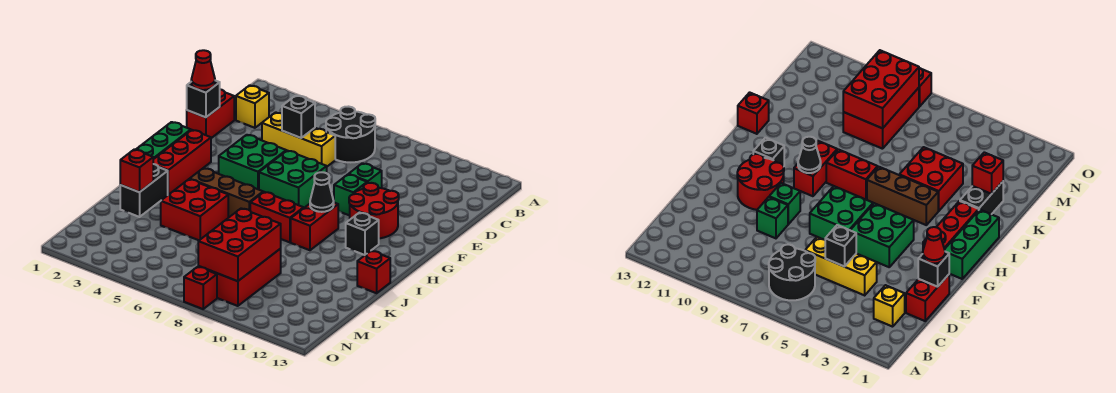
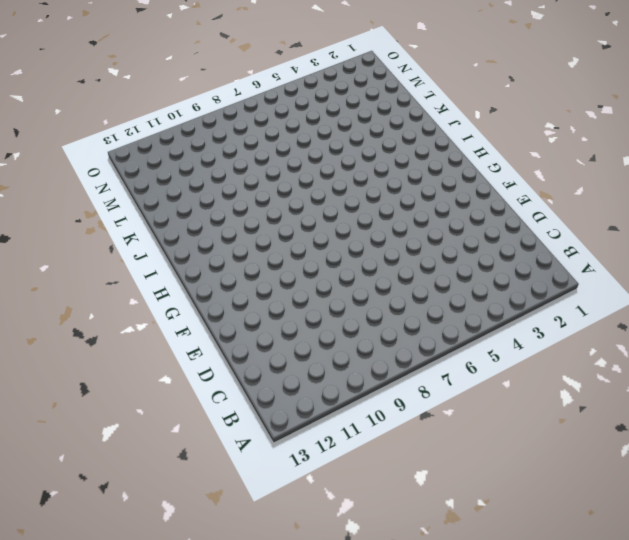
none -> black 2x2 round brick [326,107,375,162]
none -> yellow 1x1 brick [236,85,269,128]
none -> red 1x2 brick [187,89,234,138]

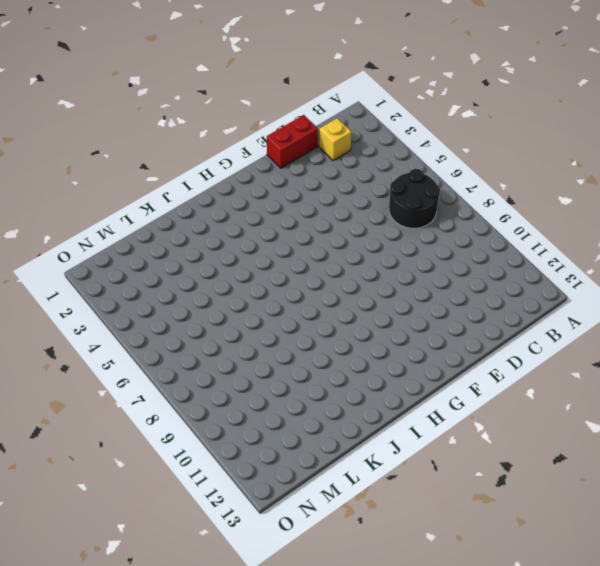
none -> yellow 1x3 brick [262,112,335,166]
none -> green 1x1 brick [349,163,382,188]
none -> green 2x2 brick [219,135,286,190]

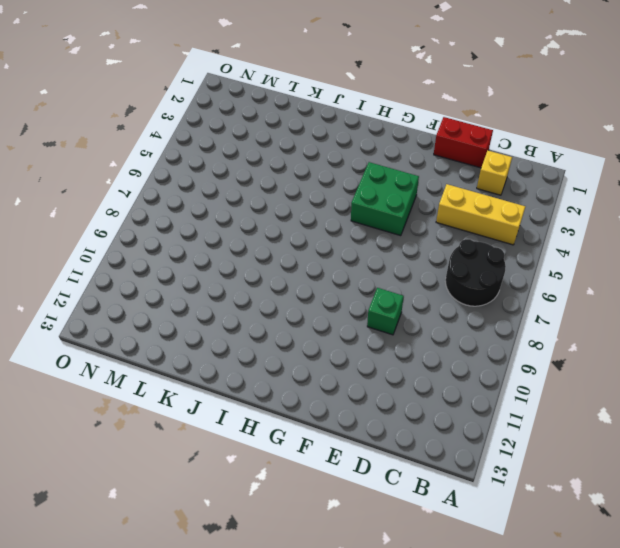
yellow 1x3 brick [436,184,525,245] -> yellow 1x3 brick turned to [262,112,335,166]
none -> green 2x2 brick [259,151,327,208]
none -> green 1x1 brick [334,174,367,216]
none -> red 2x2 round brick [349,183,399,238]

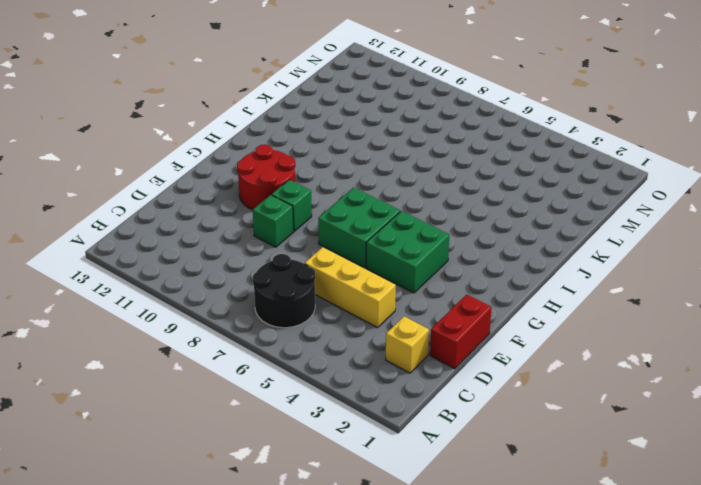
none -> green 1x3 brick [136,122,191,159]
none -> red 1x3 brick [153,130,211,195]
none -> red 1x2 brick [291,203,338,250]

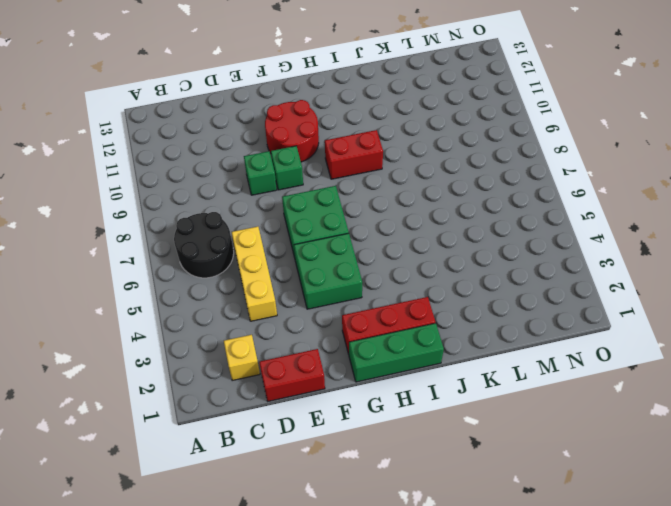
none -> black 1x1 brick [346,213,379,255]
none -> brown 1x3 brick [190,168,263,218]
none -> red 1x2 brick [250,192,303,242]

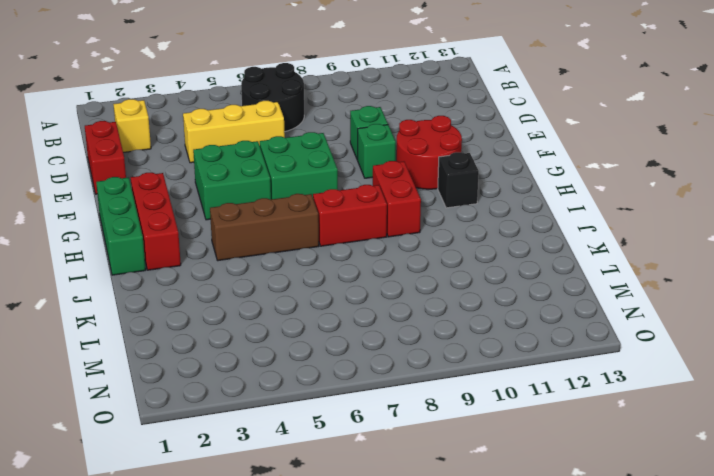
none -> black 1x2 brick [120,164,168,217]
none -> red 2x2 brick [161,179,228,240]
none -> red 1x1 brick [357,251,390,293]

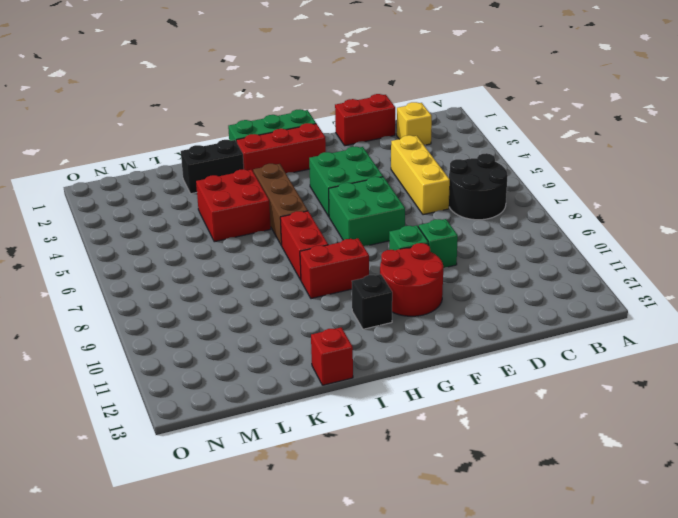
none -> red 2x3 brick [198,249,281,306]
none -> red 1x1 brick [184,267,217,309]
none -> black 1x1 brick [282,96,315,138]

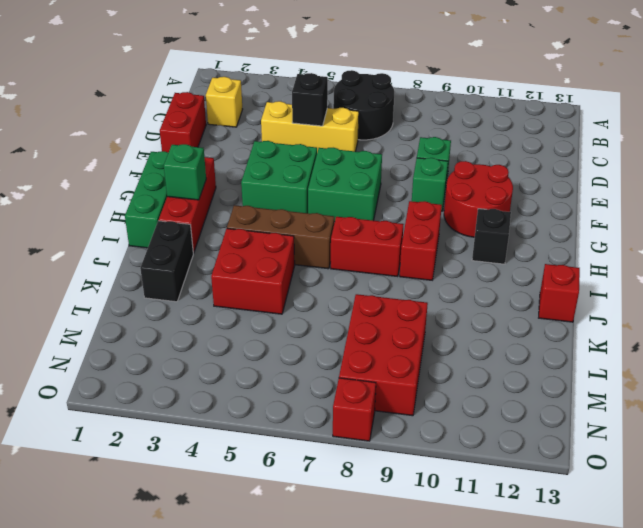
green 1x1 brick [164,144,206,200] -> none
none -> black 1x1 brick [187,81,220,117]
none -> black 1x1 cone [310,172,334,212]
none -> red 1x1 brick [120,150,153,192]

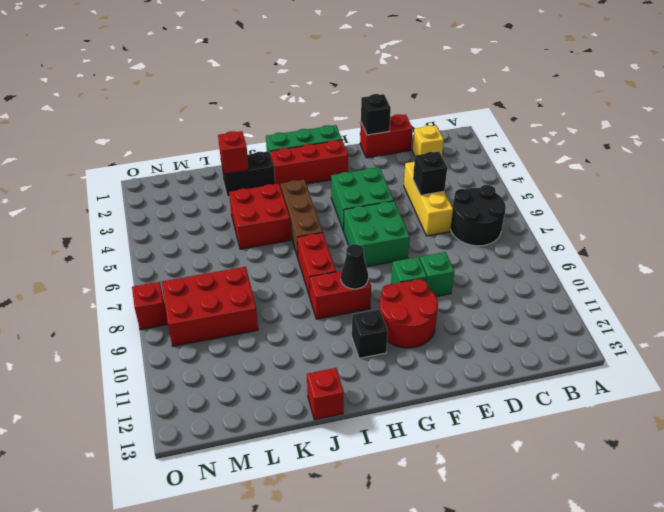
none -> red 2x3 brick [198,208,281,281]
none -> red 1x1 cone [191,50,215,90]

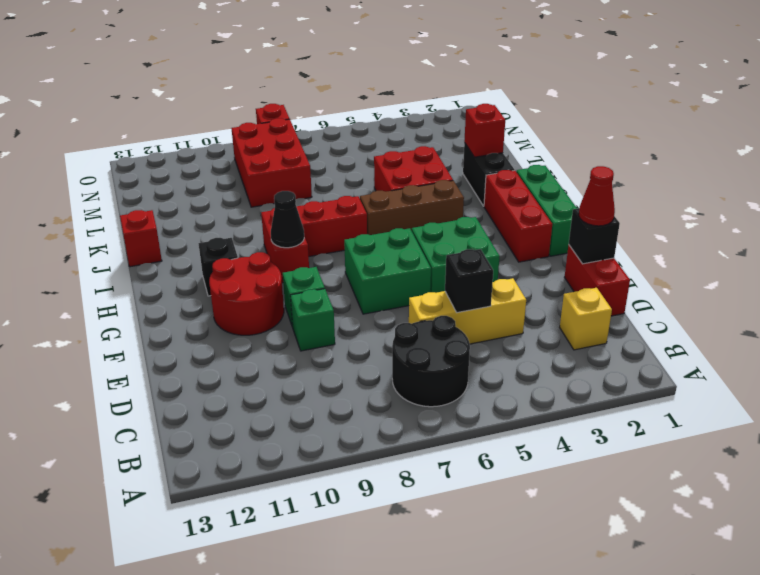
none -> red 2x3 brick [198,208,281,281]

